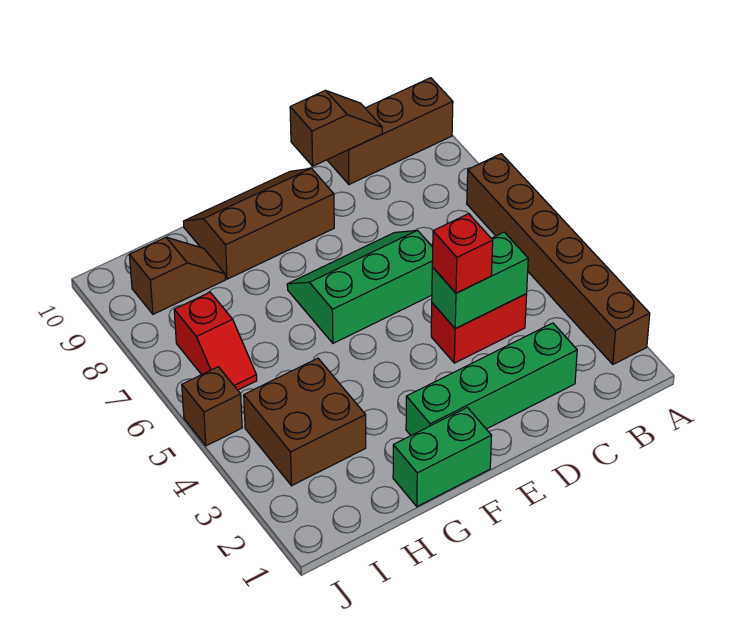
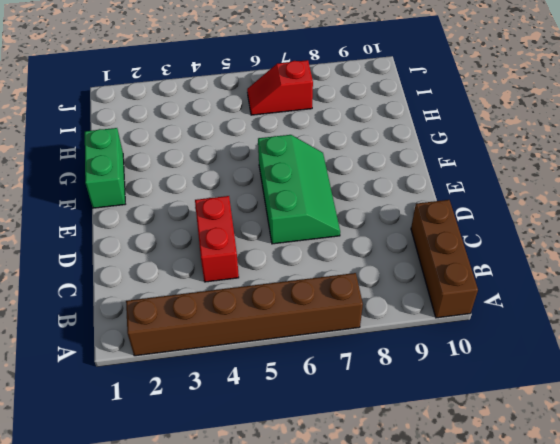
none -> green 1x4 brick [406,323,577,435]
none -> brown 2x3 slope [184,168,334,279]
none -> brown 2x2 brick [244,358,366,486]

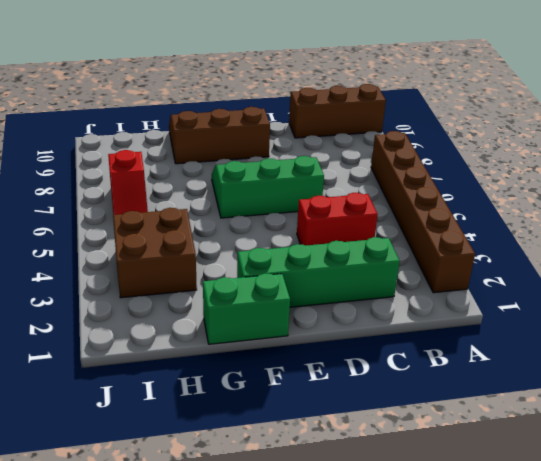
none -> brown 1x2 slope [129,237,225,314]
none -> brown 1x1 brick [182,367,242,446]
none -> green 1x2 brick [432,232,528,329]

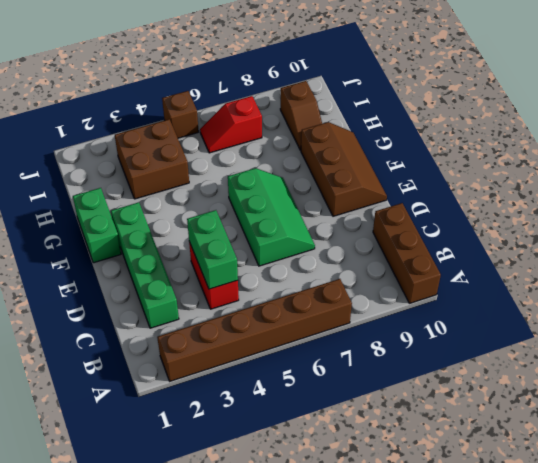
none -> brown 1x2 slope [290,90,382,166]
none -> red 1x1 brick [432,214,493,293]

